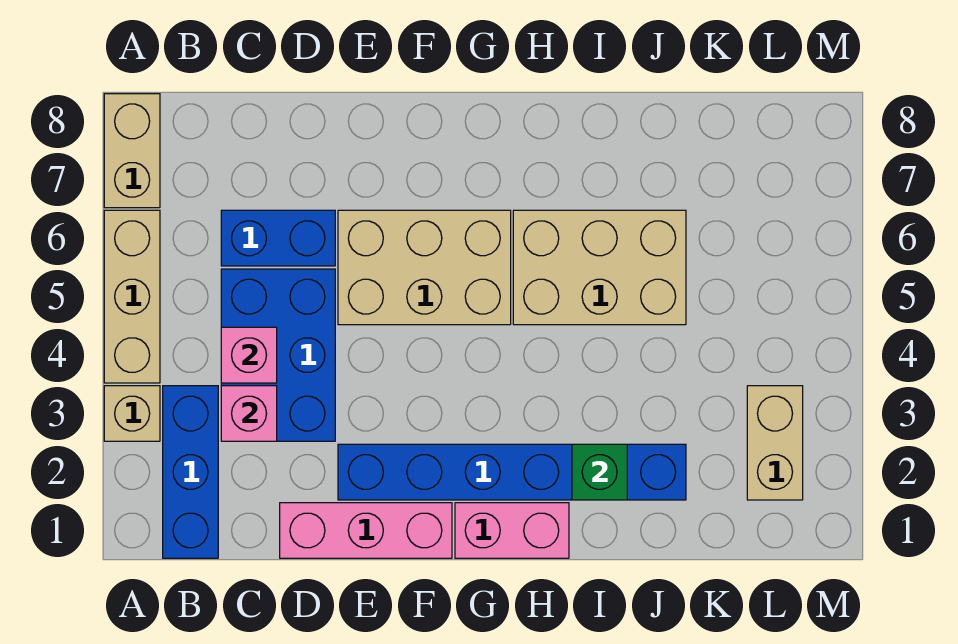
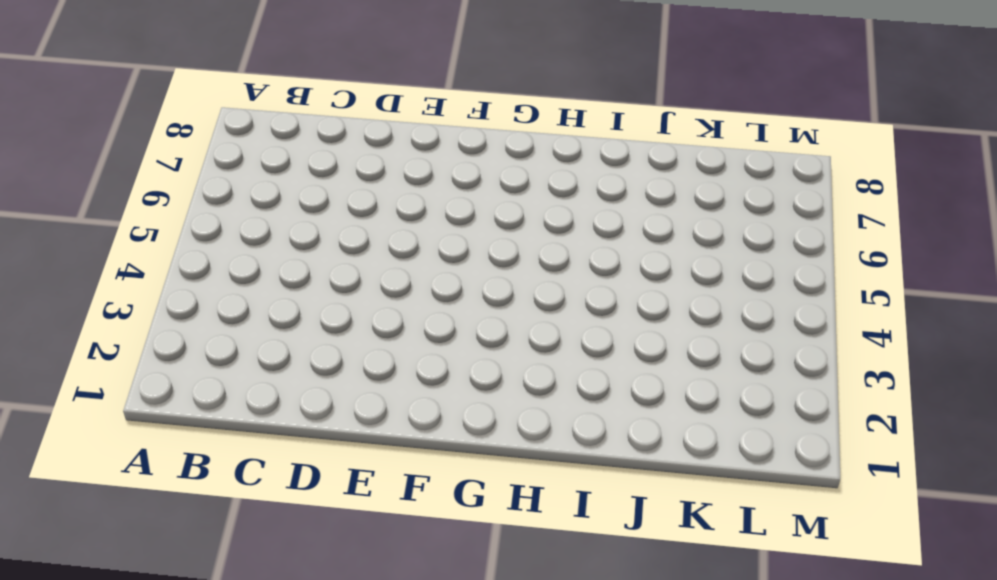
none -> tan 1x1 brick [104,386,160,441]
none -> tan 1x3 brick [104,210,160,383]
none -> tan 1x2 brick [104,94,160,208]

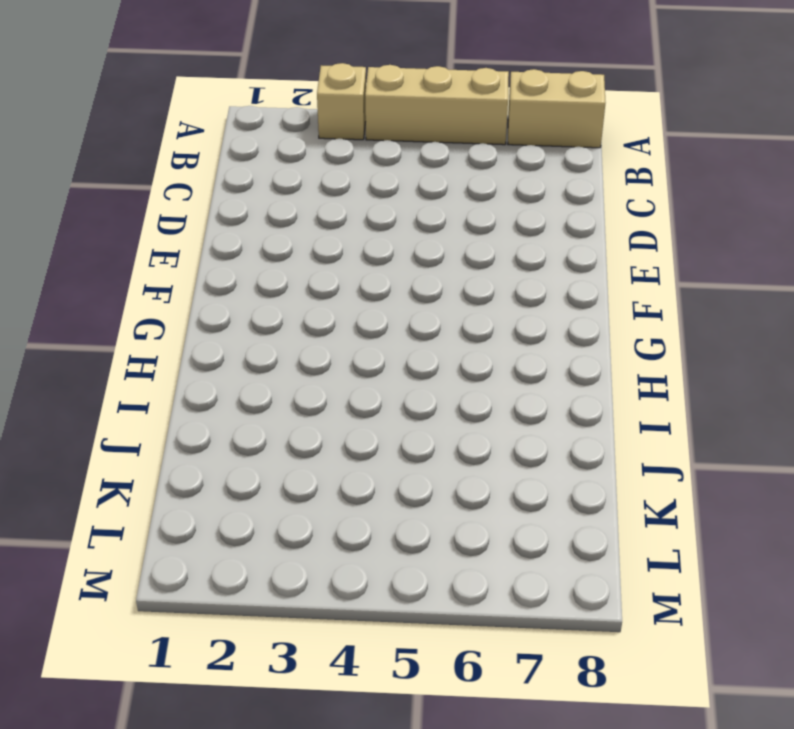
none -> blue 1x3 brick [163,386,218,558]
none -> blue 2x3 brick [221,269,335,441]
none -> blue 1x2 brick [221,210,335,266]

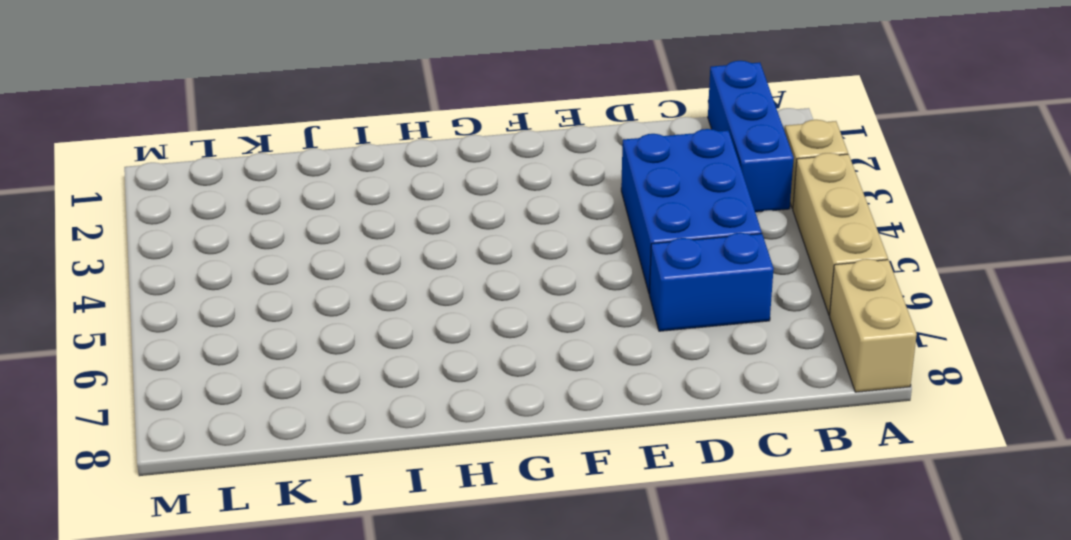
none -> pink 1x3 brick [280,503,452,558]
none -> blue 1x6 brick [338,444,686,500]
none -> tan 2x3 brick [338,210,511,325]

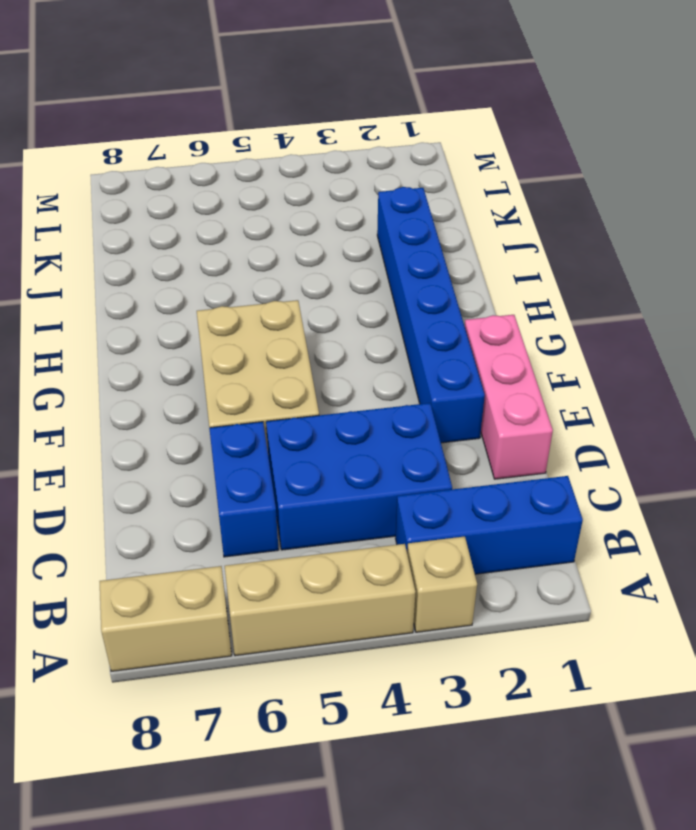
none -> pink 1x2 brick [455,503,569,558]
none -> tan 2x3 brick [513,210,686,325]
none -> tan 1x2 brick [747,386,803,500]

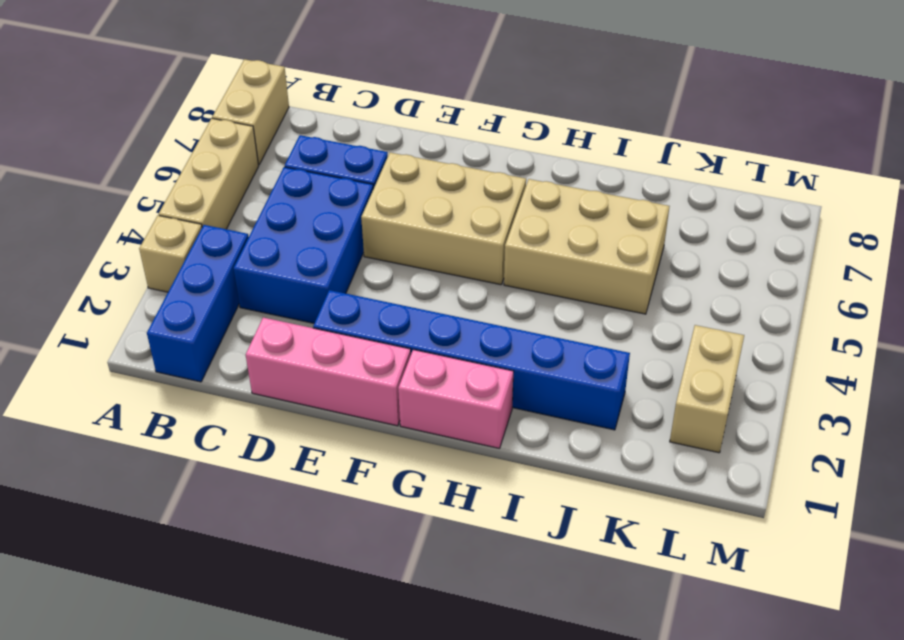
none -> pink 1x1 brick [221,386,277,441]
none -> pink 1x1 brick [221,327,277,383]
none -> green 1x1 brick [572,444,627,500]

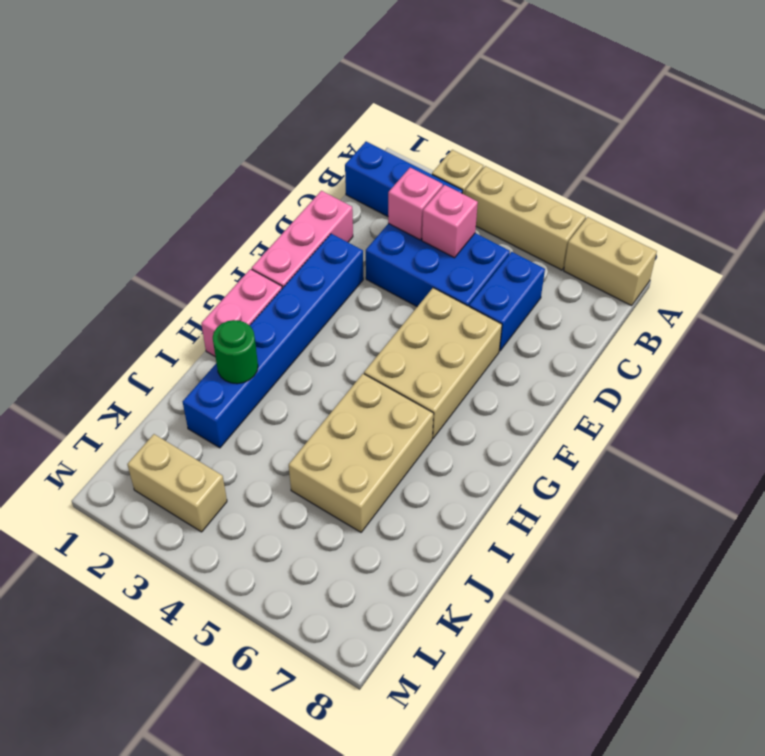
green 1x1 round brick [213,320,258,384] -> green 1x1 brick [572,444,627,500]

